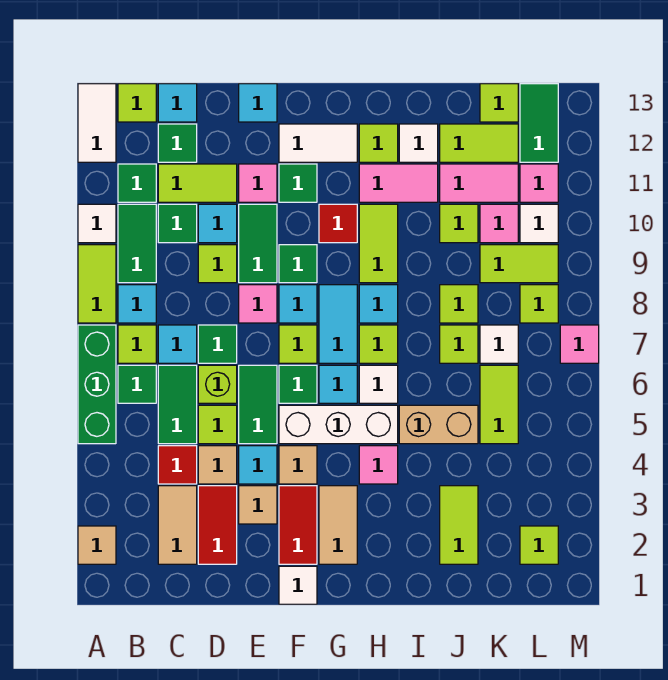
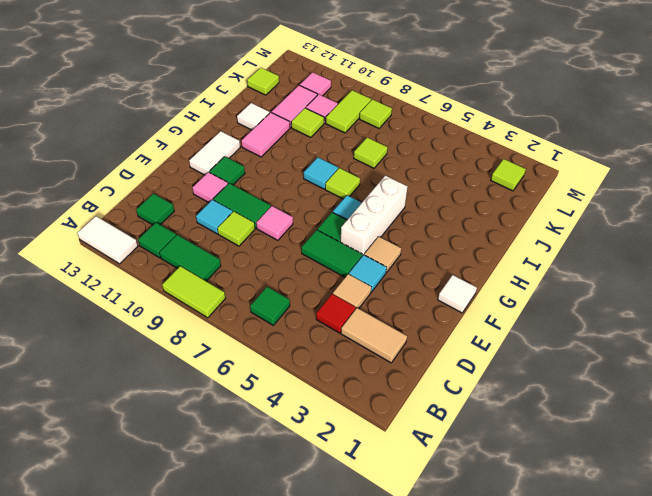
none -> tan 1x1 tile [78,526,116,564]
none -> green 1x3 brick [78,325,116,444]
none -> white 1x1 tile [78,204,116,243]
none -> lime 1x1 tile [118,325,156,363]

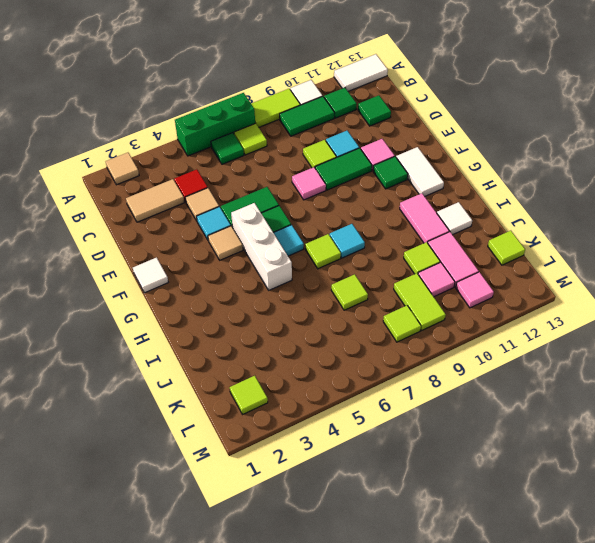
none -> cyan 1x1 tile [118,285,156,323]
none -> lime 1x1 tile [118,84,156,122]
none -> green 1x2 tile [158,365,197,444]
none -> cyan 1x1 tile [158,325,197,363]

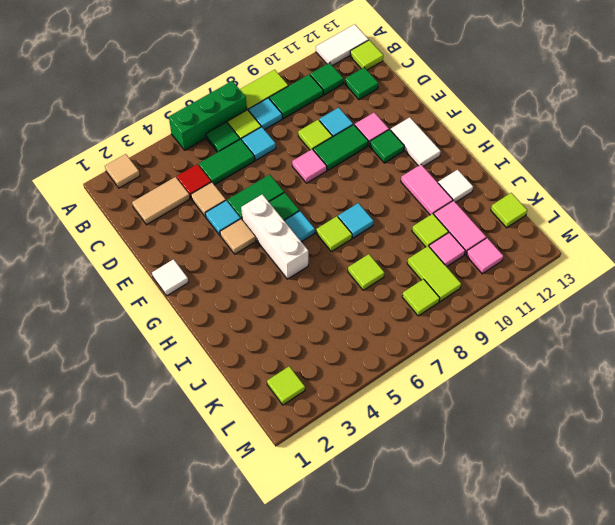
none -> white 1x1 tile [78,204,116,243]
none -> green 1x1 tile [158,204,197,243]
none -> lime 1x2 tile [158,164,237,202]
none -> cyan 1x1 tile [158,84,197,122]

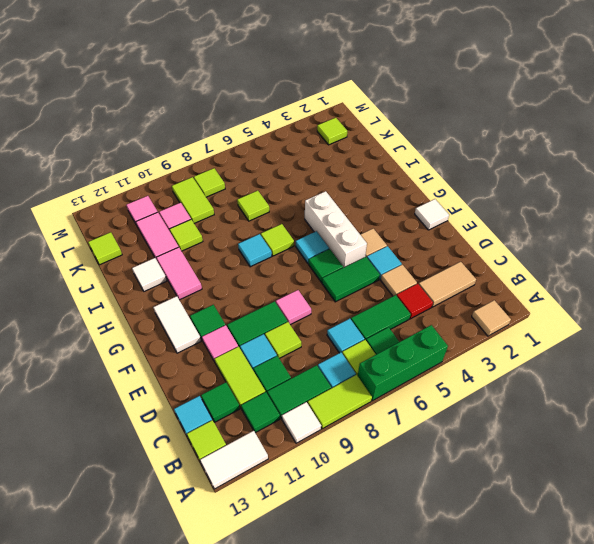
none -> red 1x2 tile [198,486,237,564]
none -> lime 1x1 tile [198,405,237,444]
none -> lime 1x1 brick [198,365,237,403]
none -> green 1x1 tile [198,325,237,363]

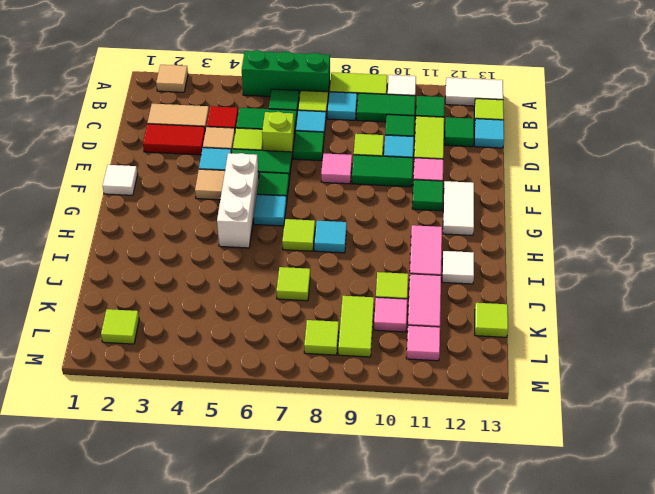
none -> tan 1x1 tile [239,486,277,524]
none -> cyan 1x1 tile [239,84,277,122]
none -> red 1x2 tile [279,486,317,564]
none -> lime 1x1 tile [279,325,317,363]

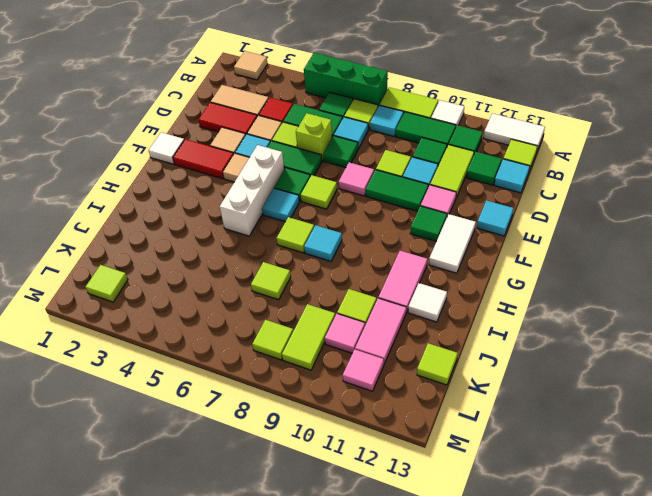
none -> cyan 1x1 tile [279,285,317,323]
none -> green 1x1 tile [279,245,317,283]
none -> tan 1x2 tile [319,486,357,564]
none -> cyan 1x2 tile [319,285,357,363]

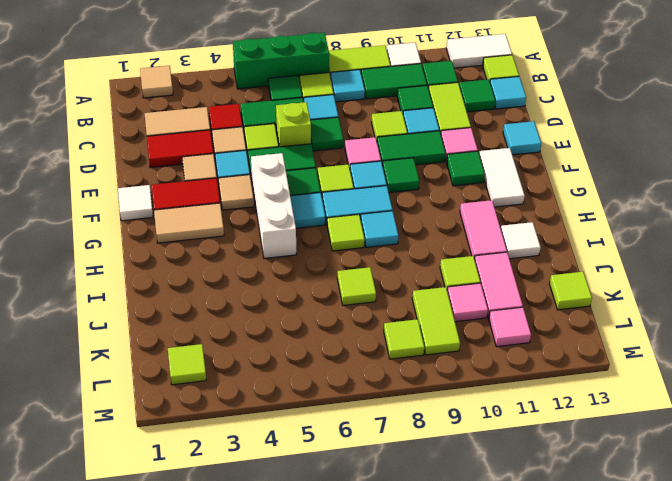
none -> red 1x1 tile [319,204,357,243]
none -> pink 1x1 tile [359,446,398,484]
none -> white 1x1 tile [359,365,398,403]
none -> lime 1x2 tile [359,204,398,283]

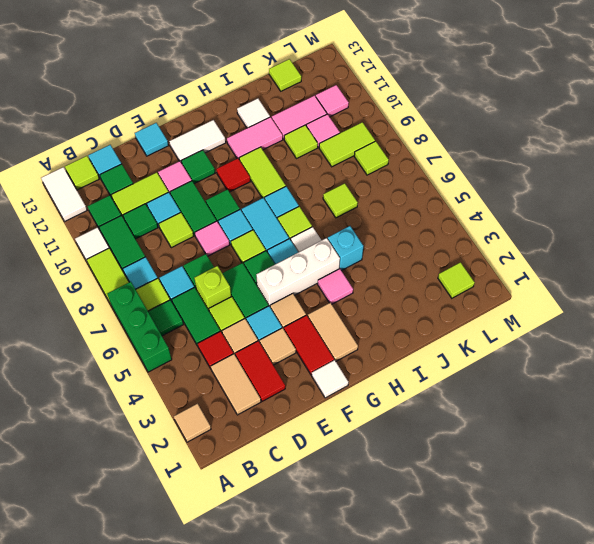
cyan 1x1 brick [328,226,363,271] -> tan 1x2 brick [399,405,478,444]
none -> lime 1x1 tile [359,124,398,162]
none -> lime 1x2 tile [440,486,478,564]
none -> lime 1x1 tile [440,285,478,323]
none -> lime 1x2 tile [440,124,518,162]

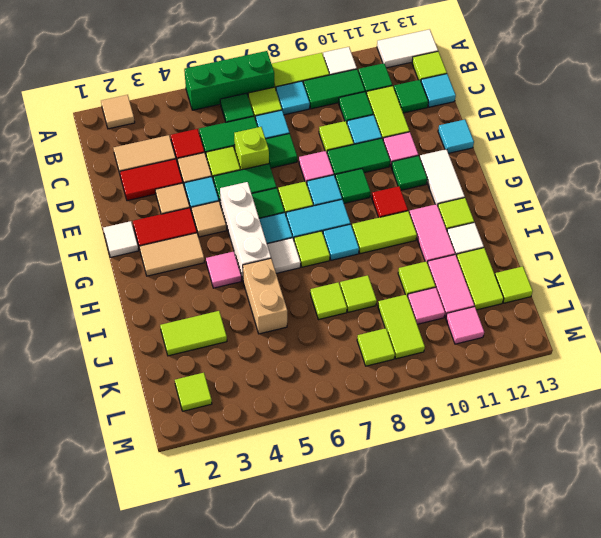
none -> lime 1x2 tile [480,365,518,444]
none -> white 1x1 tile [480,325,518,363]
none -> white 1x1 tile [520,204,558,243]
none -> green 1x2 tile [520,84,558,162]

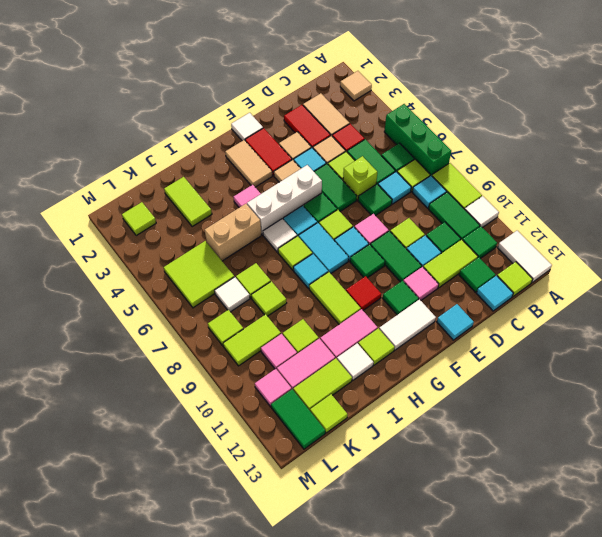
lime 2x2 tile [164,241,234,308] -> lime 1x2 tile [480,365,518,444]
none -> white 1x1 tile [520,204,558,243]
none -> pink 1x1 tile [560,325,599,363]

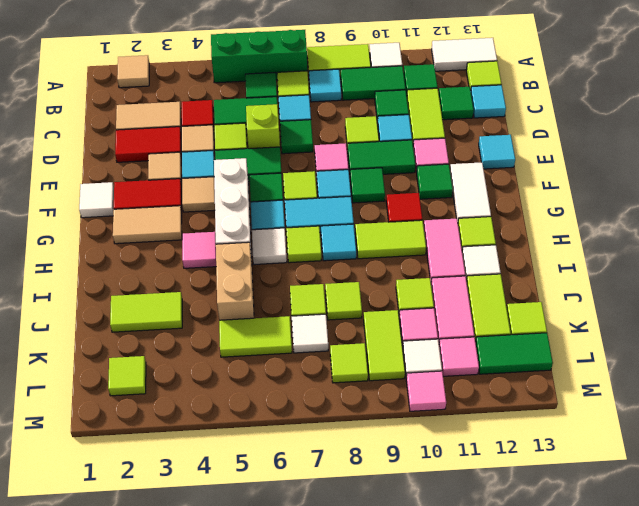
pink 1x1 tile [406,371,446,411] -> pink 1x1 tile moved to [560,325,599,363]

